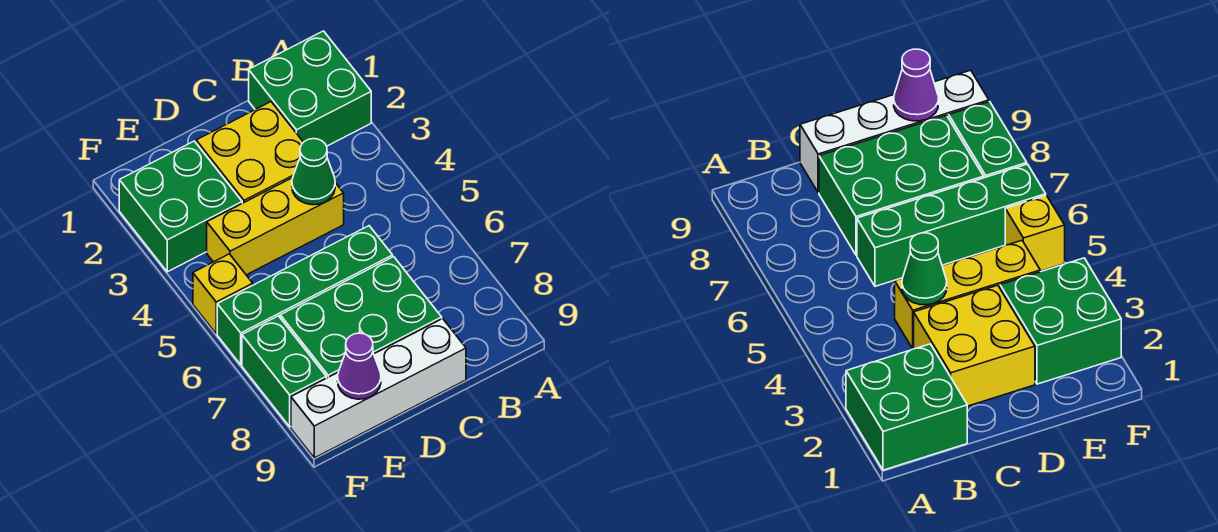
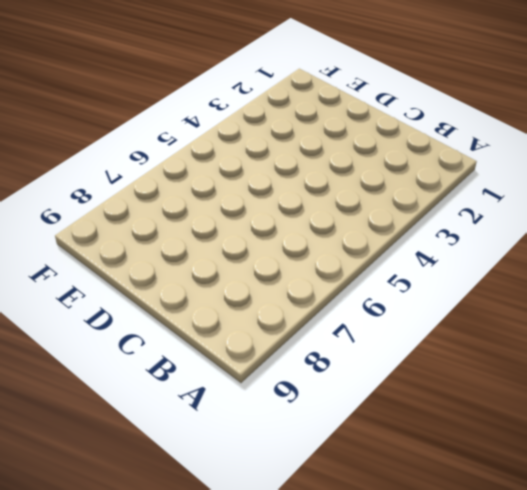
none -> green 2x2 brick [249,31,371,146]
none -> yellow 2x2 brick [196,102,303,203]

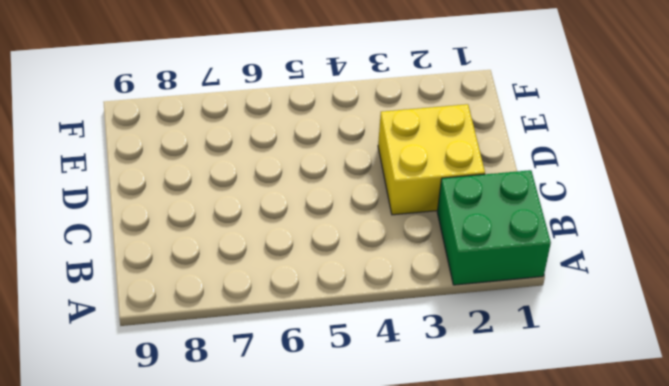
none -> yellow 1x3 brick [207,178,344,275]
none -> green 1x4 brick [217,226,393,365]

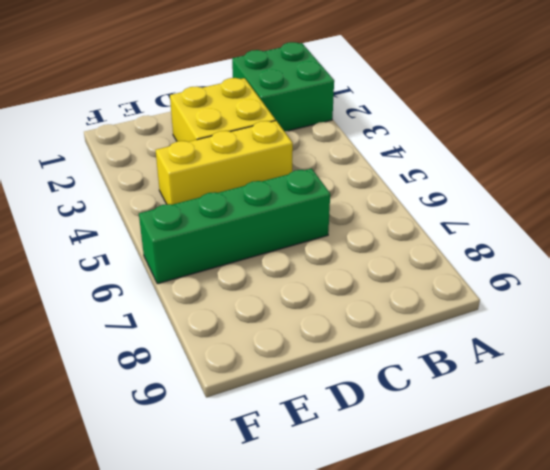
none -> green 2x3 brick [280,257,442,378]
none -> white 1x4 brick [291,319,466,458]

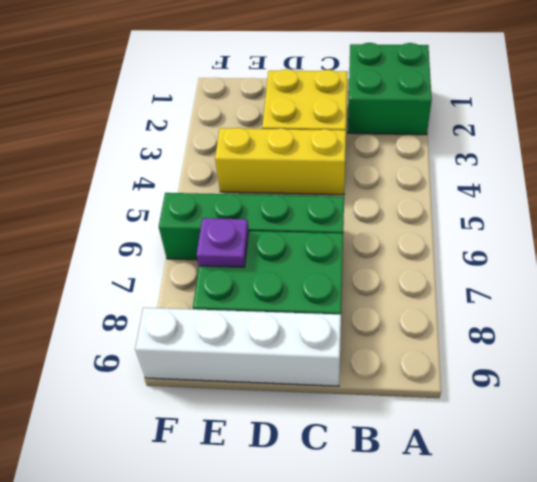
purple 1x1 plate [197,218,249,267] -> none
none -> green 2x2 brick [119,141,242,272]
none -> yellow 1x1 brick [193,254,253,334]

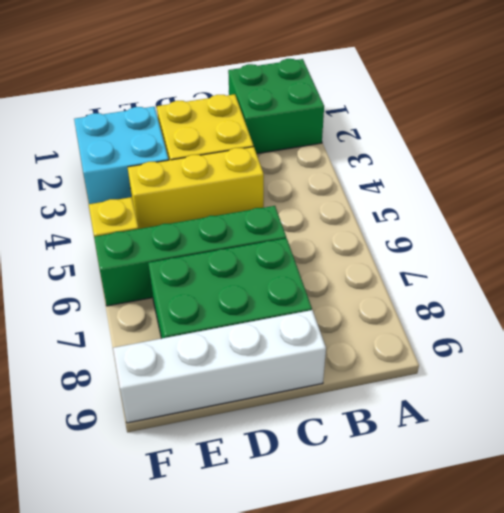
cyan 2x2 brick [74,107,169,204] -> green 2x2 brick [119,141,242,272]
none -> green 1x2 brick [242,316,326,427]
none -> green 1x1 cone [292,139,335,205]

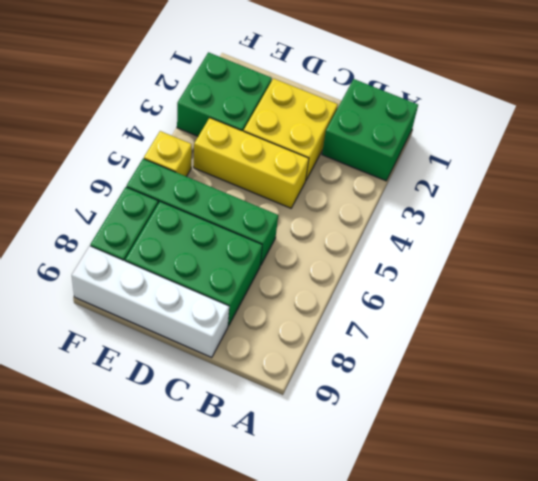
none -> green 1x1 cone [292,139,335,205]
none -> purple 1x1 cone [338,333,381,399]

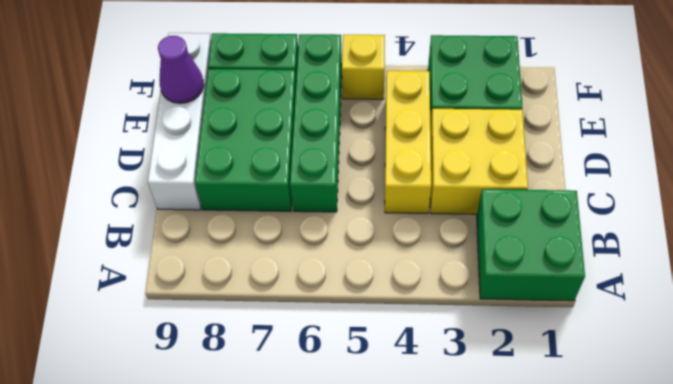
none -> green 1x1 cone [292,139,335,205]

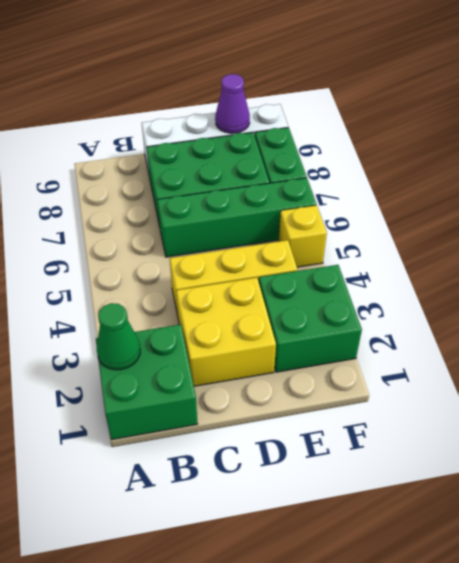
green 1x1 cone [97,303,140,370] -> green 1x1 cone moved to [292,139,335,205]

